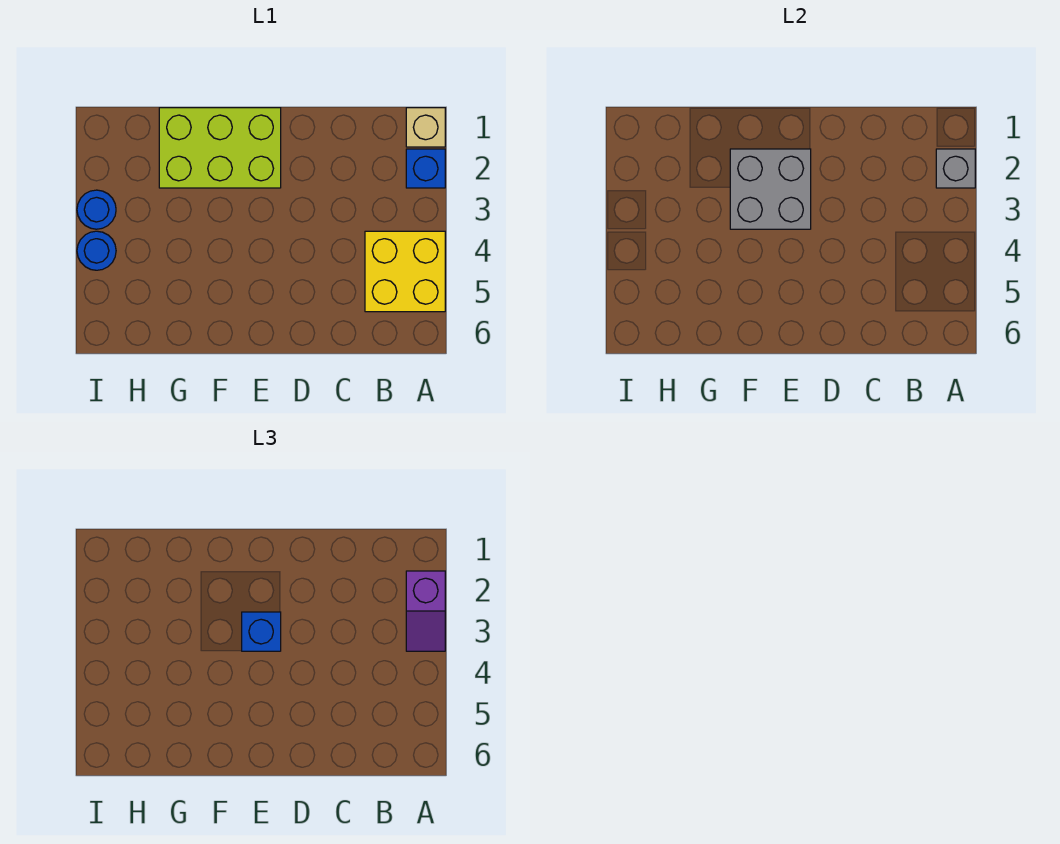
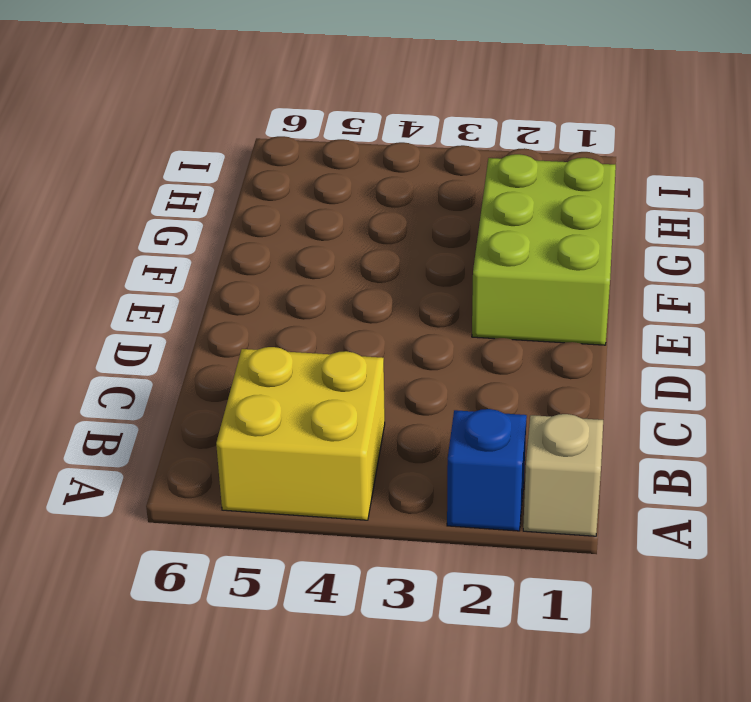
none -> blue 1x1 round brick [77,190,116,229]
none -> blue 1x1 round brick [77,231,116,270]

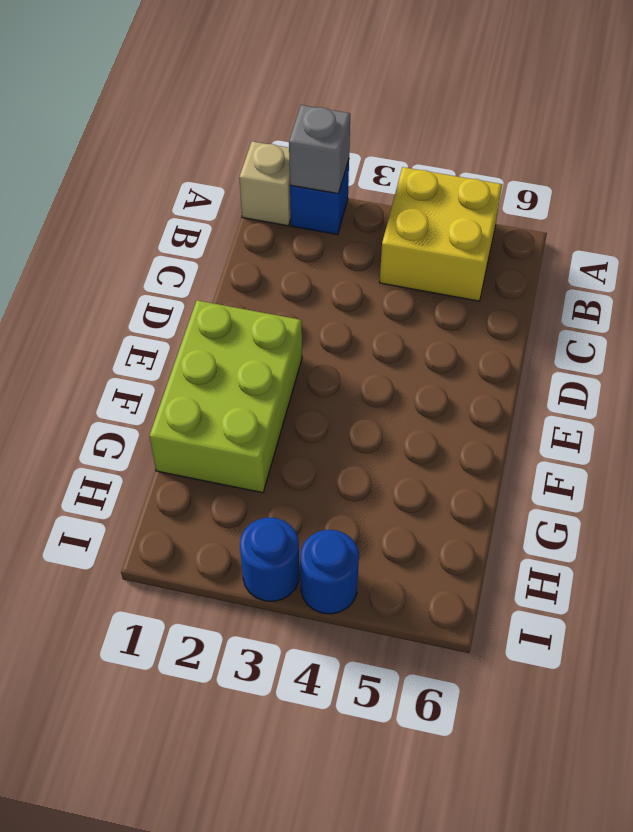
none -> grey 2x2 brick [730,149,811,229]
none -> purple 1x2 slope [406,571,445,651]

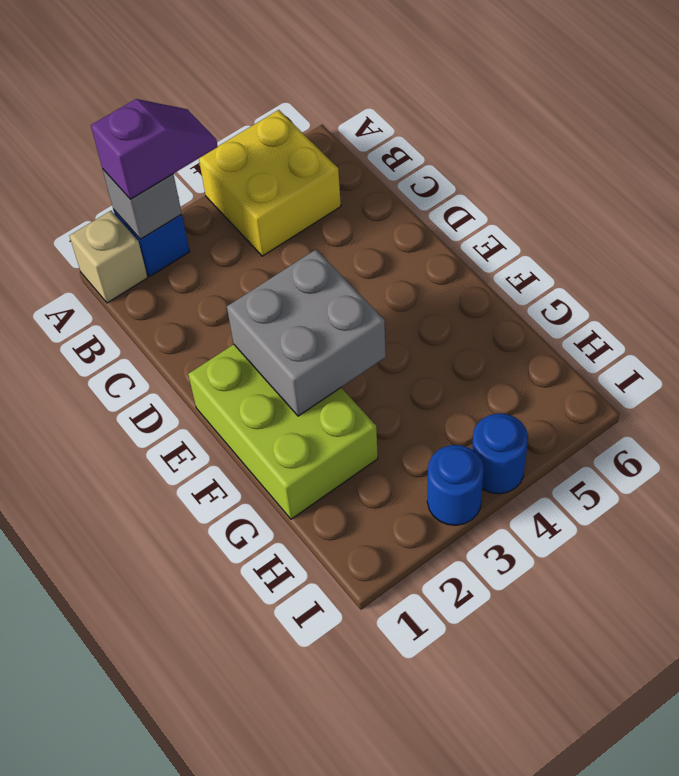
none -> blue 1x1 brick [242,612,281,651]

